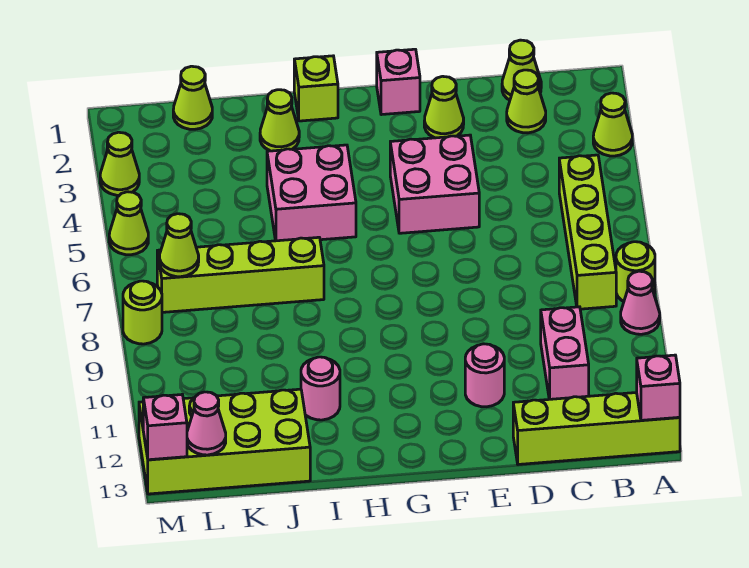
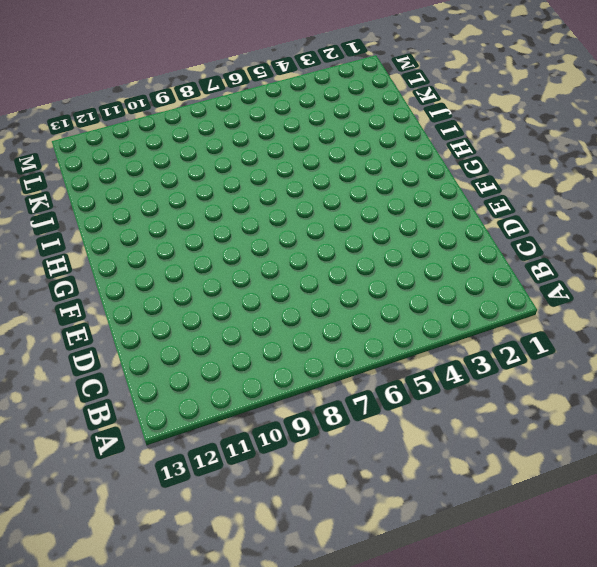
none -> lime 1x1 cone [593,93,632,156]
none -> lime 1x1 round brick [616,242,655,301]
none -> pink 1x1 cone [621,271,660,334]

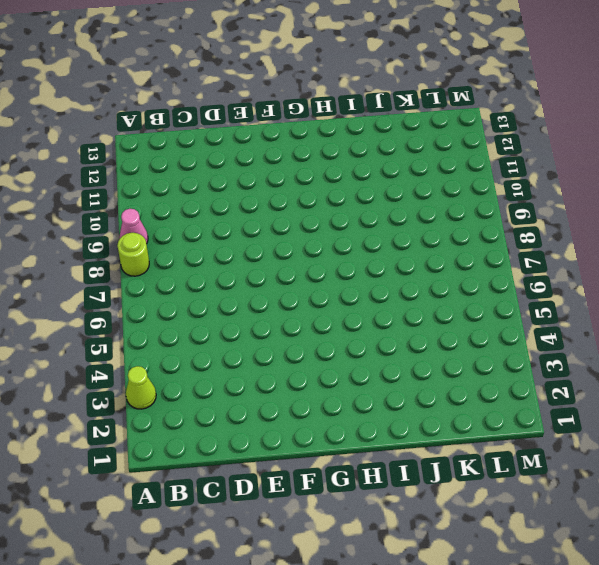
none -> lime 1x4 brick [513,393,680,464]
none -> lime 1x4 brick [559,155,616,309]
none -> lime 1x1 cone [502,40,541,100]

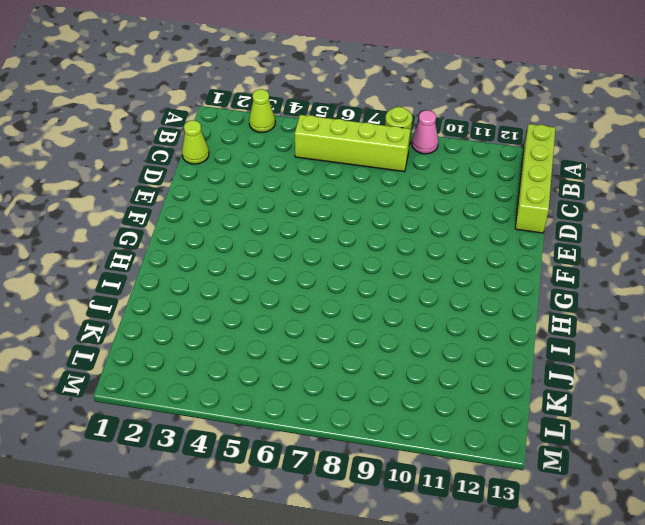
none -> lime 1x1 cone [507,70,546,133]
none -> pink 1x2 brick [541,307,589,399]
none -> lime 1x1 cone [424,76,464,138]

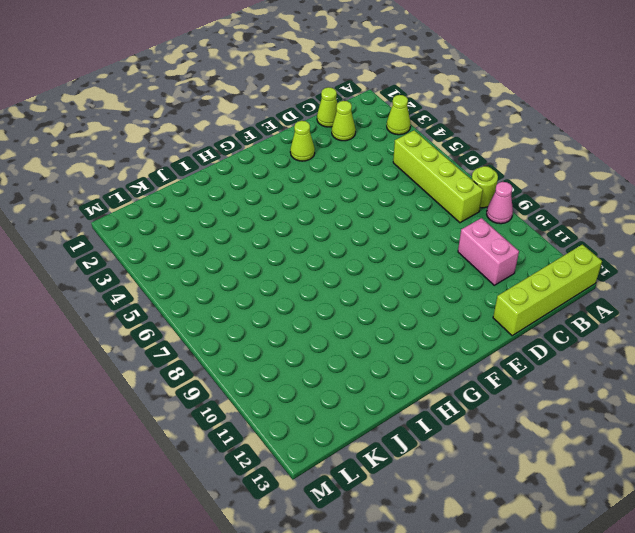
none -> pink 2x2 brick [390,135,479,233]
none -> pink 1x1 round brick [465,344,504,407]
none -> pink 1x1 brick [377,49,420,115]

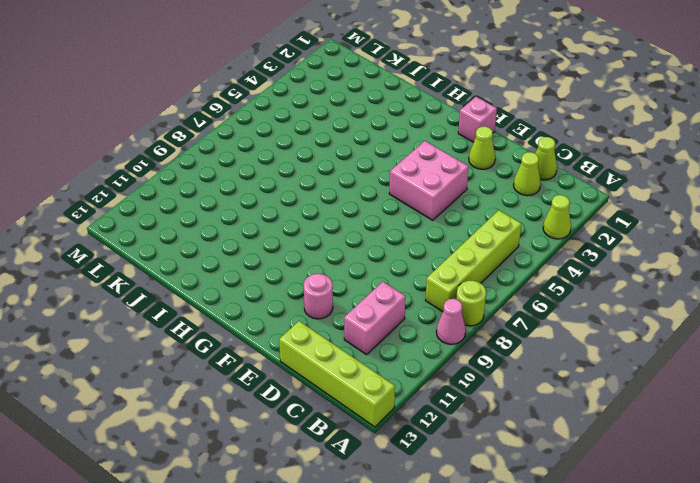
none -> lime 1x1 brick [294,56,338,121]
none -> pink 2x2 brick [267,145,356,241]
none -> lime 1x1 cone [260,90,299,151]

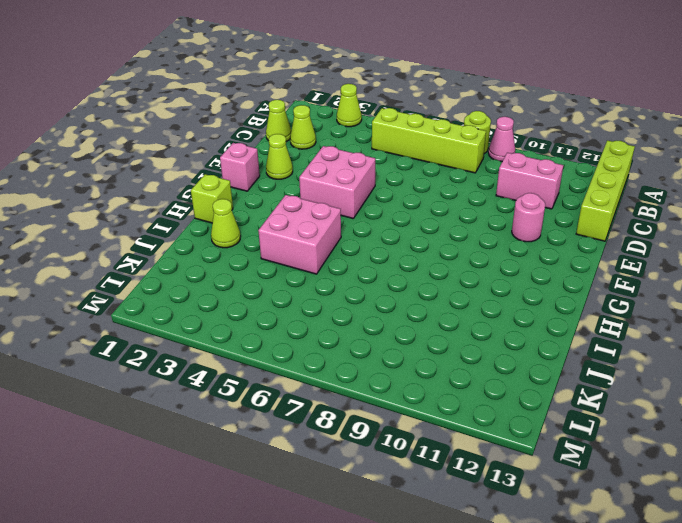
none -> lime 1x4 brick [157,237,324,312]
none -> pink 1x1 round brick [301,357,340,420]
none -> lime 2x4 brick [139,389,310,494]

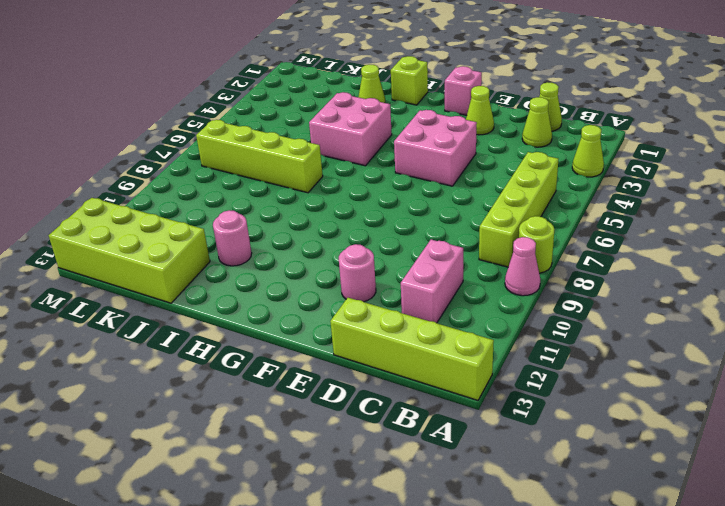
none -> lime 1x1 cone [173,66,212,129]
none -> lime 1x1 cone [100,132,139,195]
none -> lime 1x1 cone [109,192,148,255]

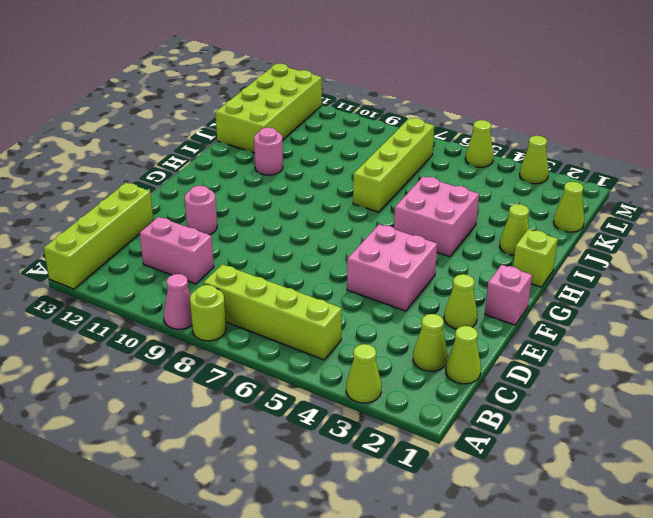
none -> lime 1x1 round brick [123,281,162,344]
none -> pink 1x1 brick [637,355,680,420]
none -> lime 1x1 cone [159,214,199,277]

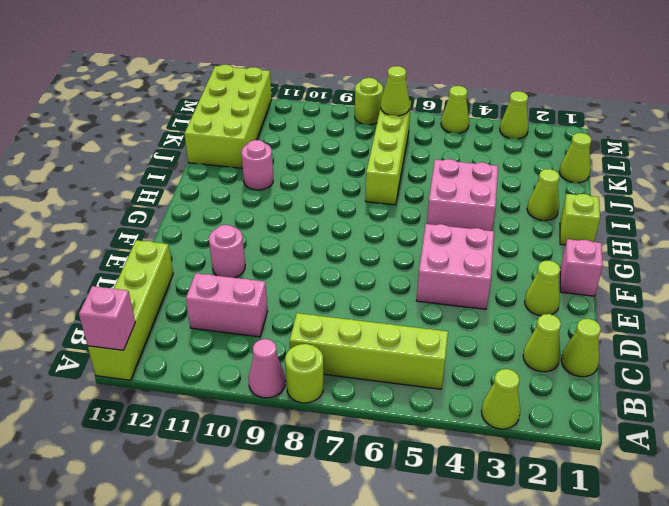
none -> pink 1x1 cone [187,392,226,455]
none -> pink 1x1 brick [143,395,187,460]

